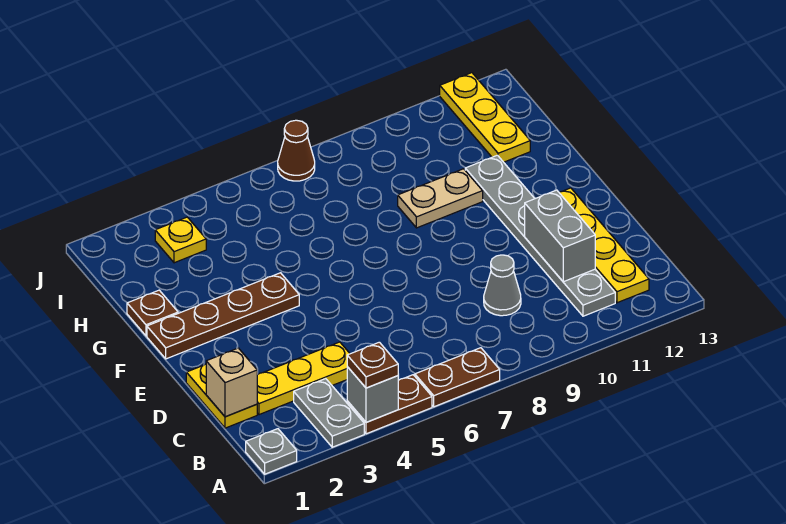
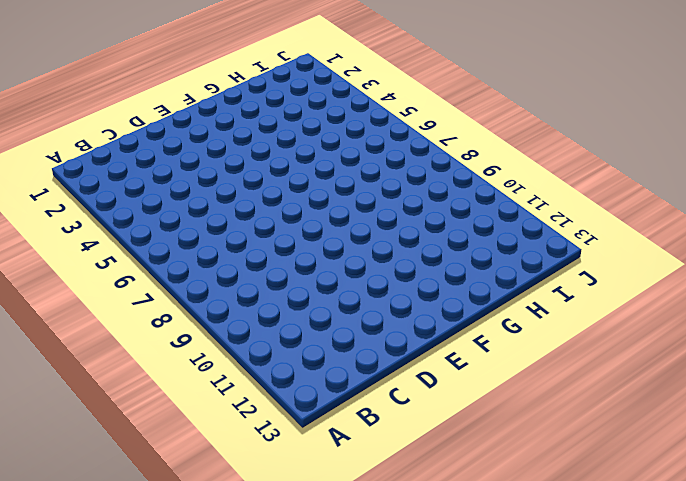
none -> grey 1x1 plate [246,429,297,474]
none -> grey 1x2 plate [294,379,364,447]
none -> brown 1x2 plate [347,375,432,434]

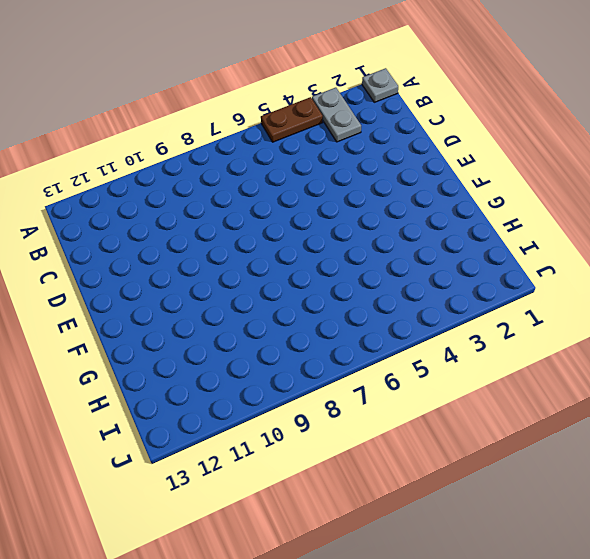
none -> brown 1x2 plate [415,348,500,407]
none -> grey 1x6 plate [465,155,615,316]
none -> yellow 1x4 plate [559,188,649,303]

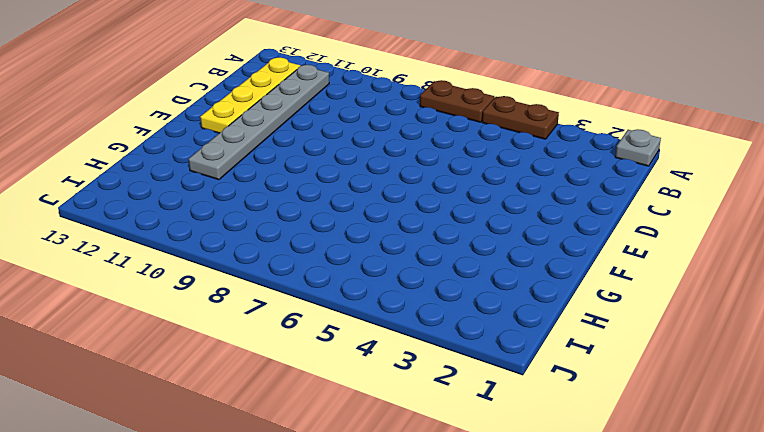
none -> grey 1x2 plate [294,379,364,447]
none -> yellow 1x2 plate [186,364,257,428]
none -> yellow 1x3 plate [257,342,350,415]

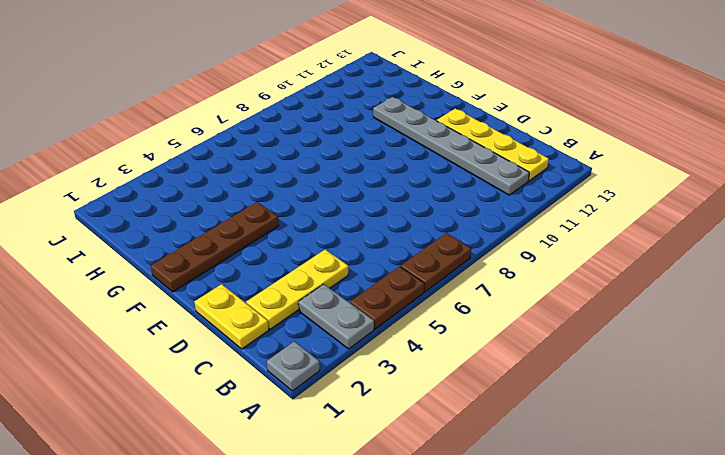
none -> grey 1x1 cone [484,255,521,316]
none -> brown 1x1 plate [127,290,178,336]
none -> tan 1x2 plate [398,169,483,228]

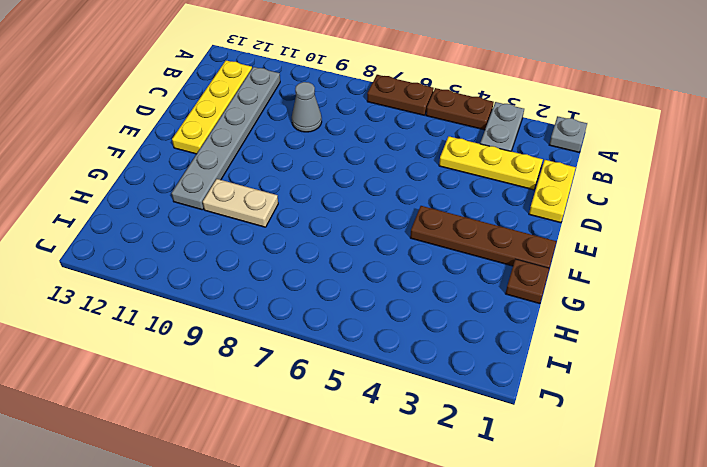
none -> yellow 1x3 plate [440,73,530,162]
none -> yellow 1x1 plate [155,217,206,263]
none -> brown 1x1 cone [278,120,315,181]

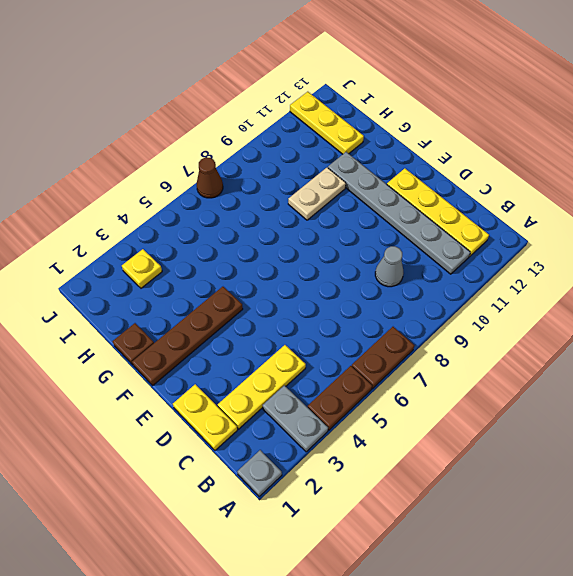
none -> grey 1x1 brick [347,367,398,422]
none -> tan 1x1 brick [206,348,257,417]
none -> grey 1x2 brick [525,190,595,282]

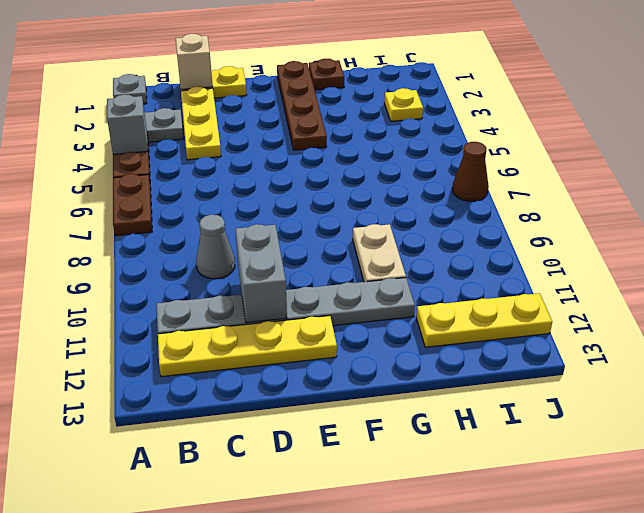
grey 1x2 brick [235,224,287,323] -> grey 1x2 brick turned to [525,190,595,282]
none -> brown 1x1 plate [347,342,398,388]

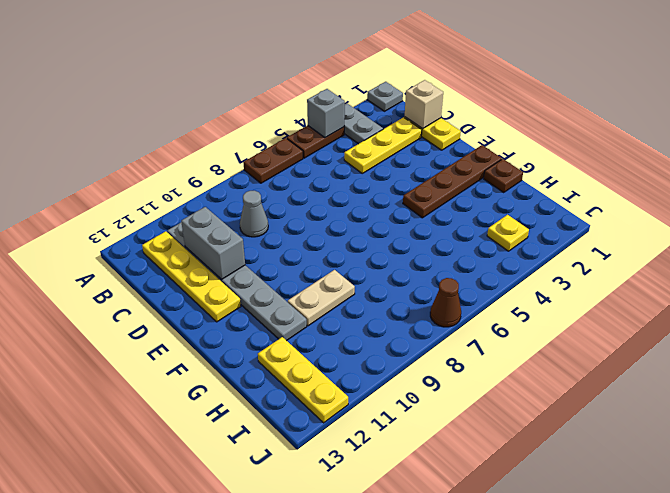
none -> brown 1x1 plate [347,342,398,388]

